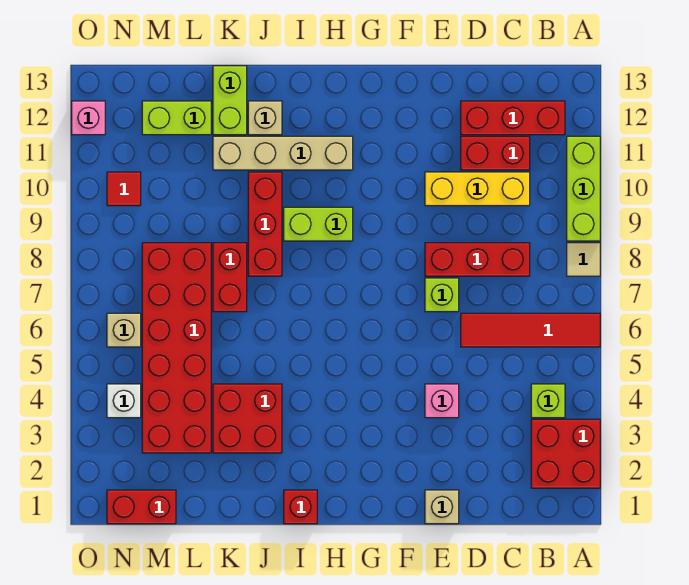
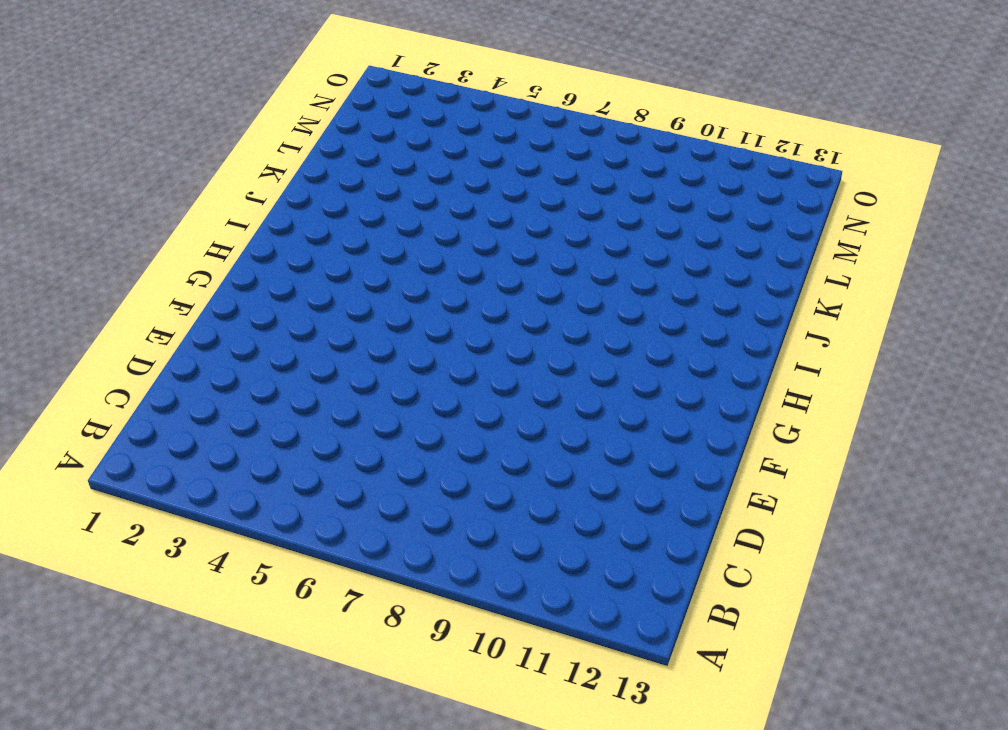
none -> red 2x2 brick [531,419,600,488]
none -> red 1x4 tile [461,313,600,347]
none -> tan 1x1 tile [567,243,600,276]

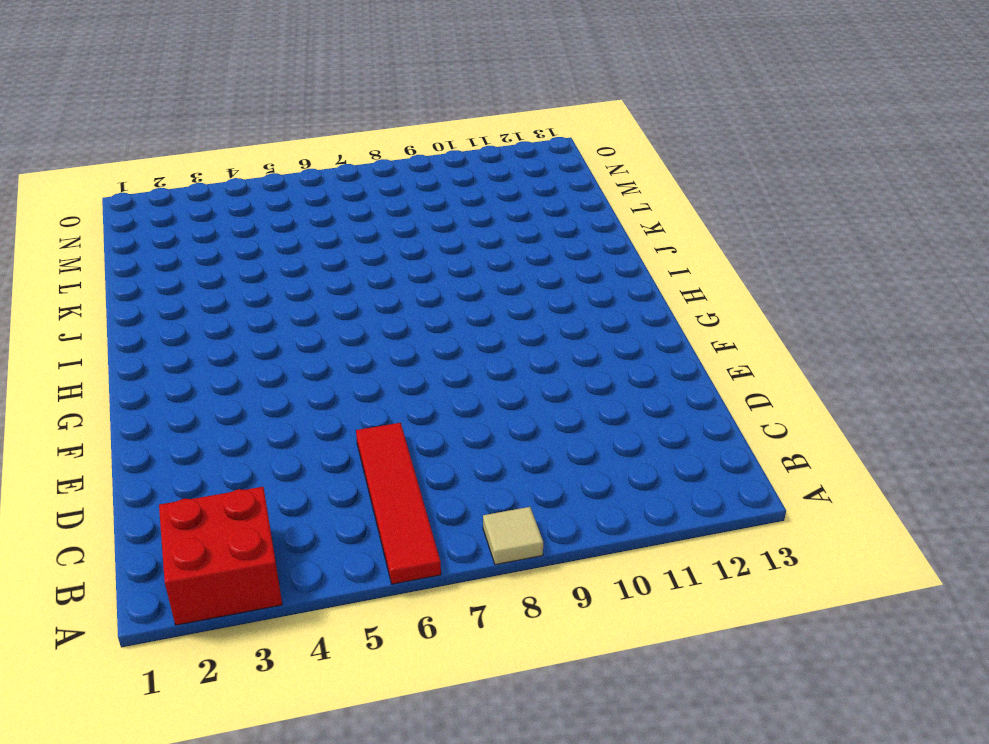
none -> lime 1x3 brick [567,136,600,241]
none -> lime 1x1 brick [531,384,565,418]
none -> red 1x3 brick [461,101,565,135]

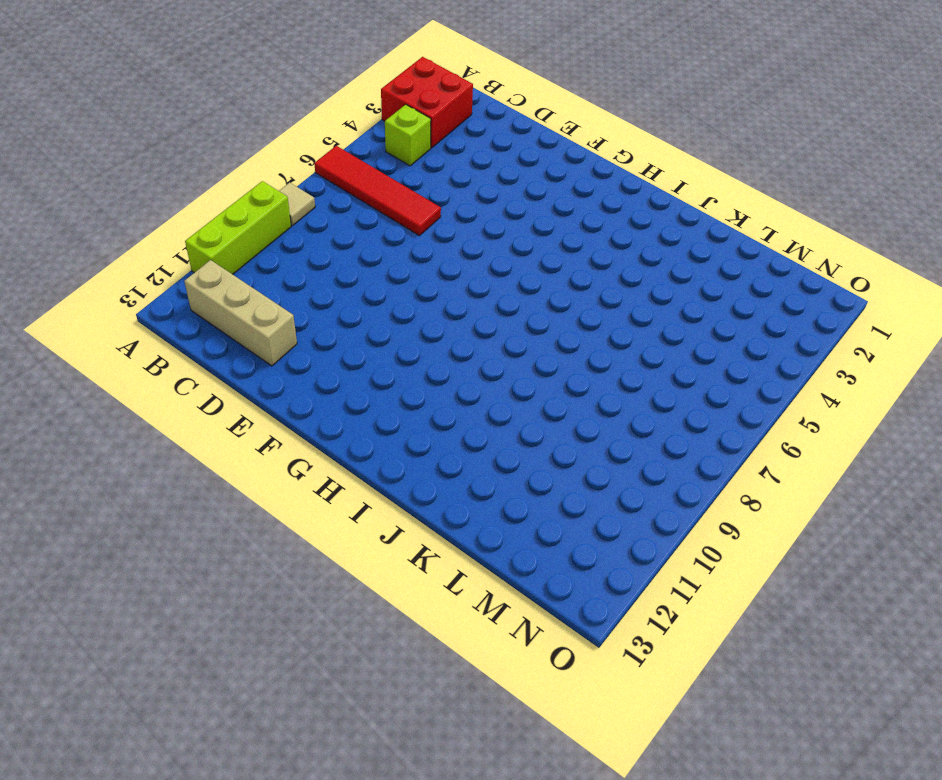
tan 1x3 brick [184,260,297,366] -> red 1x3 brick [461,101,565,135]
none -> red 1x3 brick [425,243,530,276]
none -> yellow 1x3 brick [425,172,530,206]
none -> red 1x2 brick [461,136,530,170]

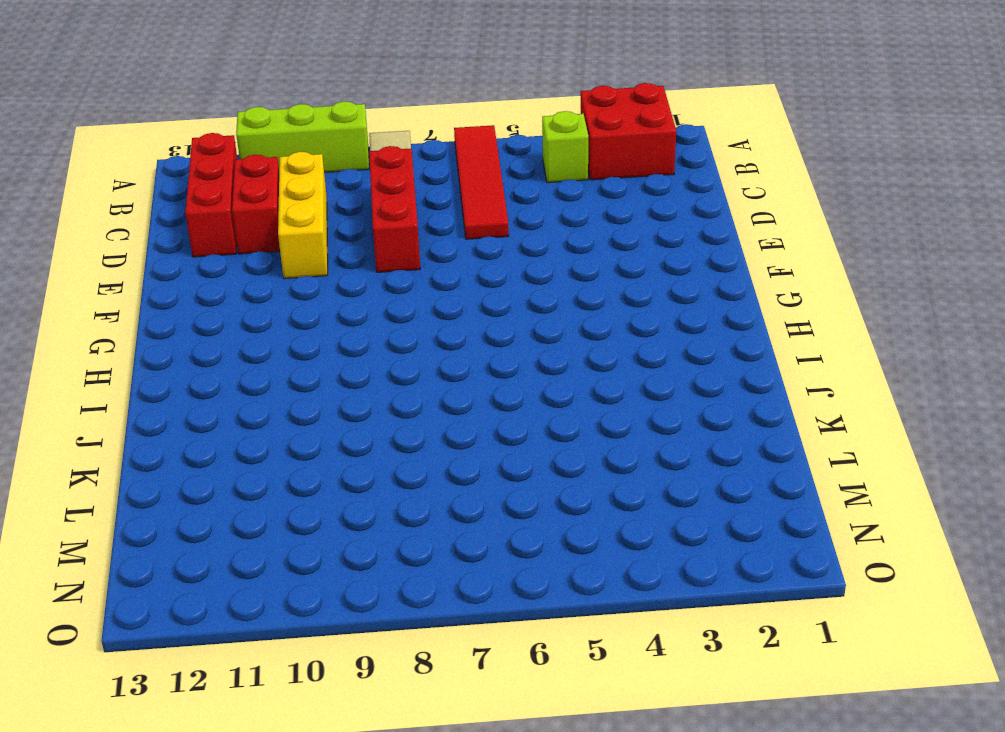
none -> tan 1x1 brick [425,490,459,524]
none -> pink 1x1 brick [425,384,459,418]
none -> lime 1x1 brick [425,278,459,312]

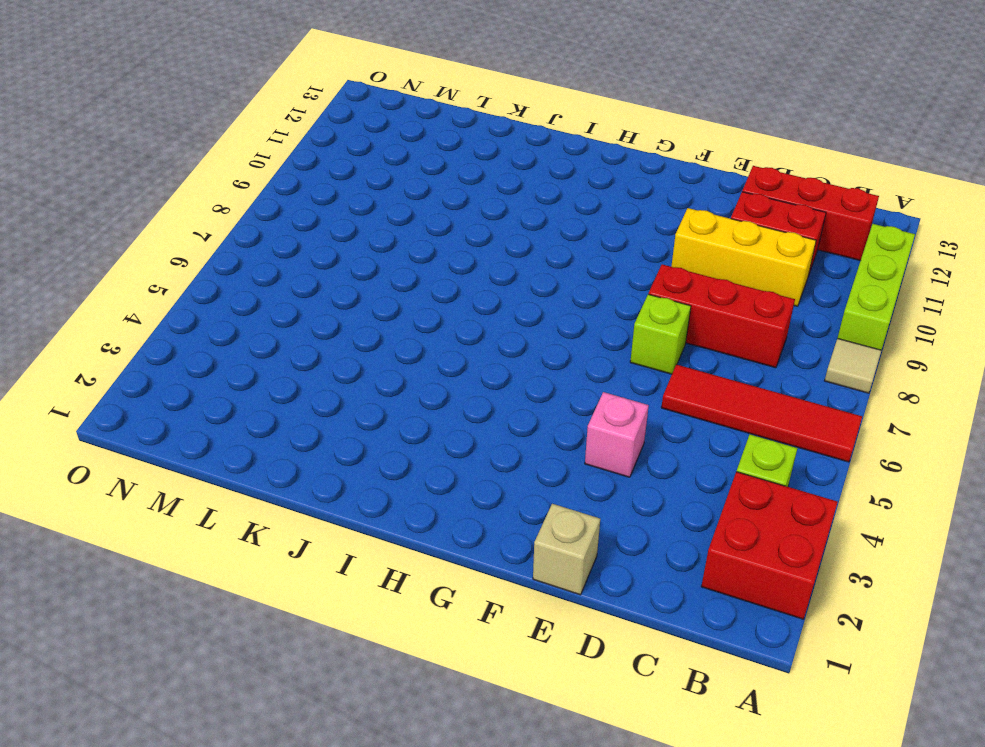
none -> lime 1x2 brick [284,207,353,241]
none -> tan 1x4 brick [213,136,353,170]
none -> red 1x1 brick [284,490,317,524]

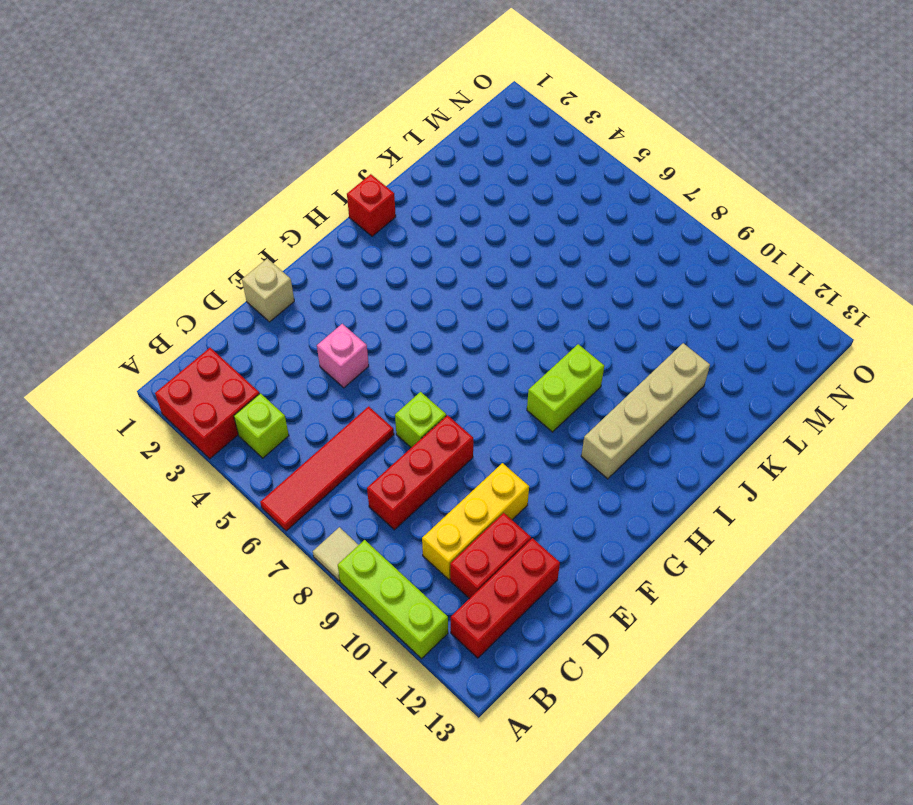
none -> red 2x2 brick [213,384,282,453]
none -> red 1x3 brick [248,172,282,276]
none -> tan 1x1 brick [248,101,282,135]

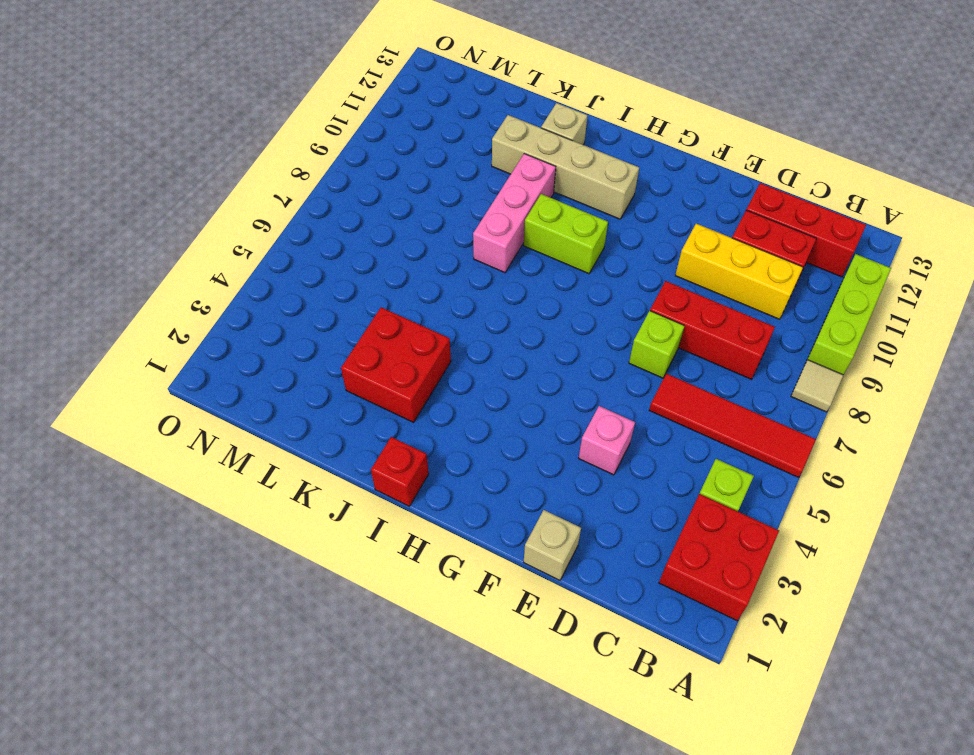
pink 1x3 brick [473,154,556,273] -> red 1x3 brick [248,172,282,276]
none -> red 1x2 brick [213,243,247,312]
none -> lime 1x2 brick [213,66,247,135]
none -> red 2x6 brick [142,243,211,453]

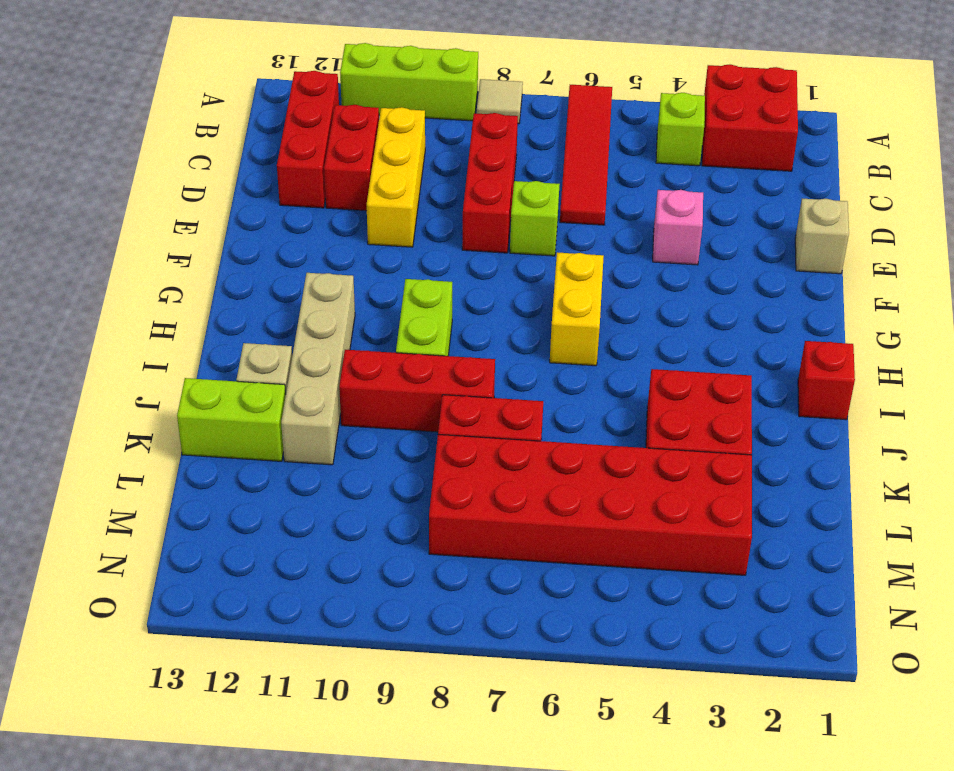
yellow 1x2 brick [550,252,604,366] -> none
none -> lime 1x2 brick [142,101,211,135]
none -> red 1x2 brick [107,490,176,524]
none -> white 1x1 brick [107,384,141,418]

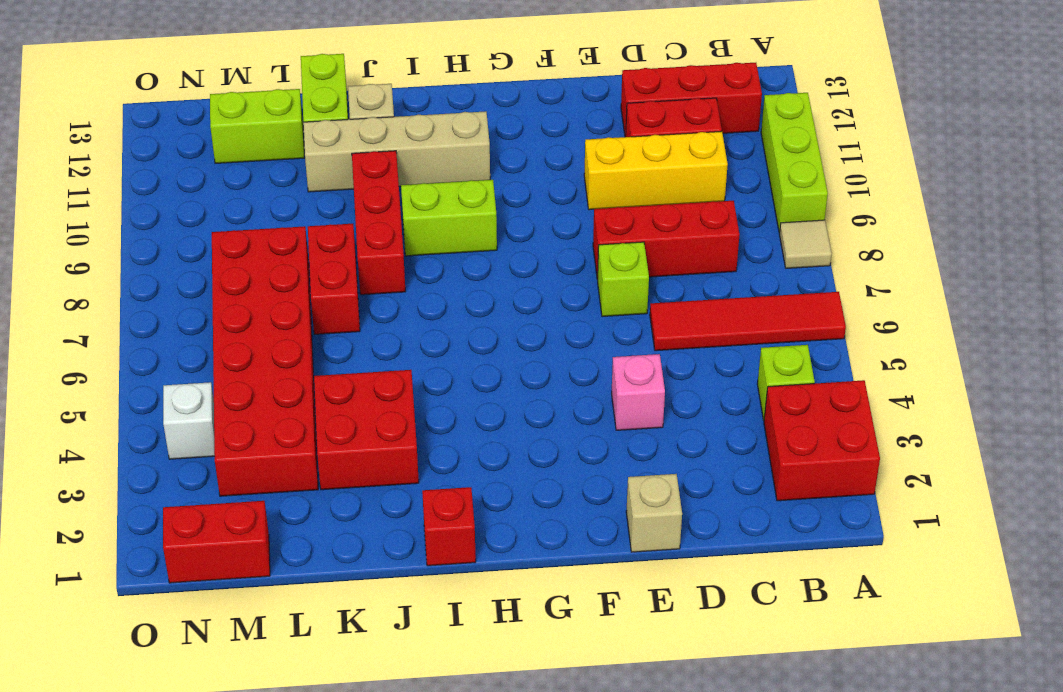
none -> tan 1x1 brick [107,313,141,347]
none -> red 1x1 tile [107,172,141,206]
none -> pink 1x1 brick [72,101,105,135]

